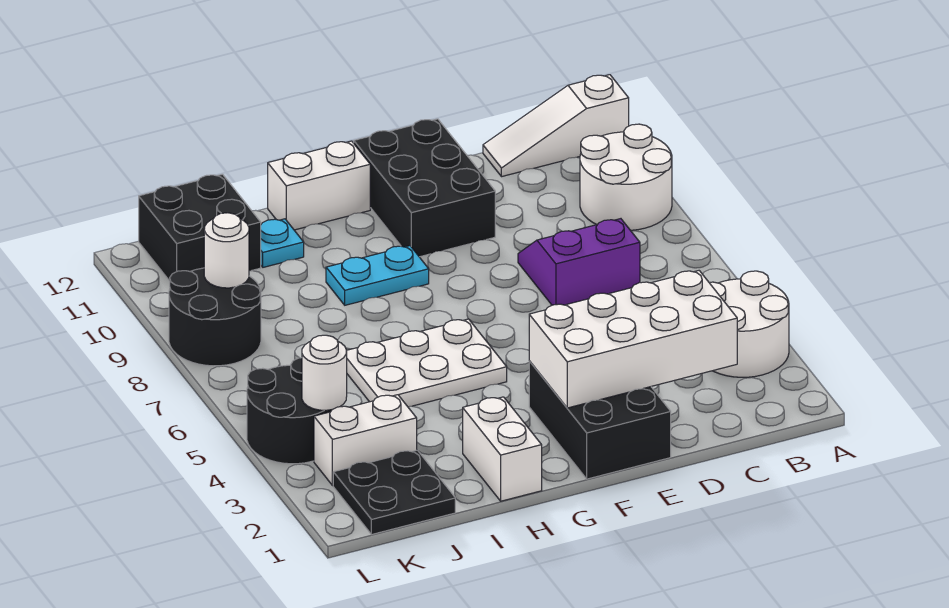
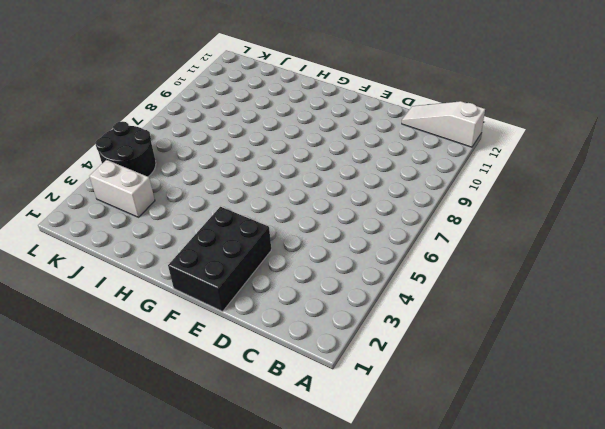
none -> white 2x2 round brick [709,271,789,377]
none -> white 2x2 round brick [580,124,672,230]
none -> purple 2x2 slope [518,219,640,305]

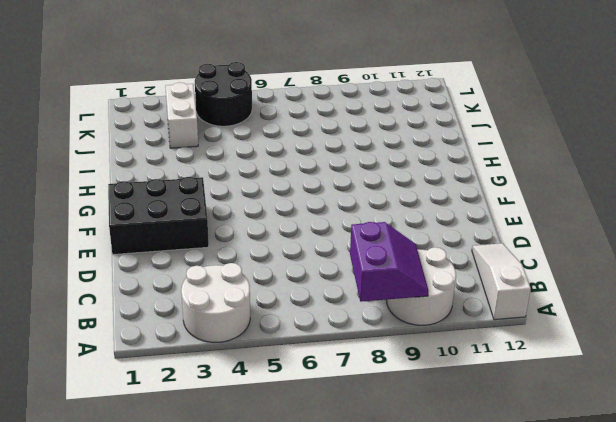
purple 2x2 slope [350,222,429,302] -> purple 2x2 slope moved to [518,219,640,305]
none -> black 2x3 brick [354,119,495,257]
none -> white 2x3 plate [347,319,507,407]
none -> cyan 1x2 plate [326,246,429,305]

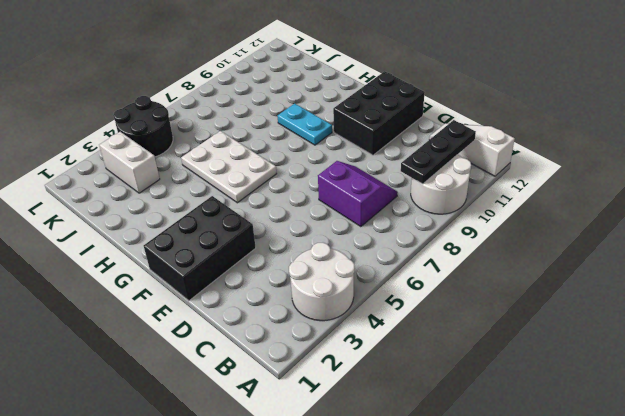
black 1x3 plate [401,120,476,184] -> none
none -> white 1x2 brick [268,141,370,230]
none -> white 1x2 brick [463,397,542,501]
none -> cyan 1x1 plate [261,219,304,267]

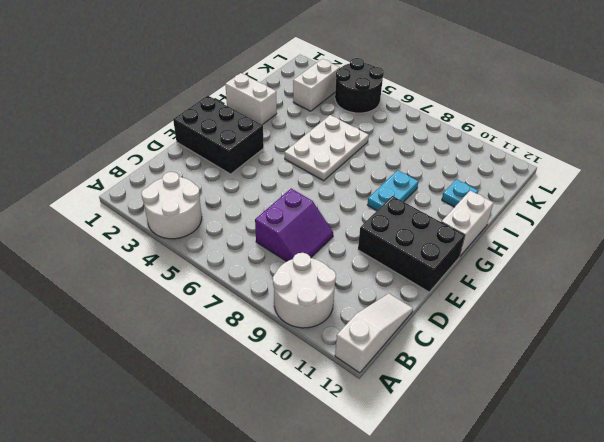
none -> black 2x2 plate [333,450,455,535]
none -> black 2x2 brick [139,174,261,281]
none -> black 2x2 round brick [169,268,261,366]

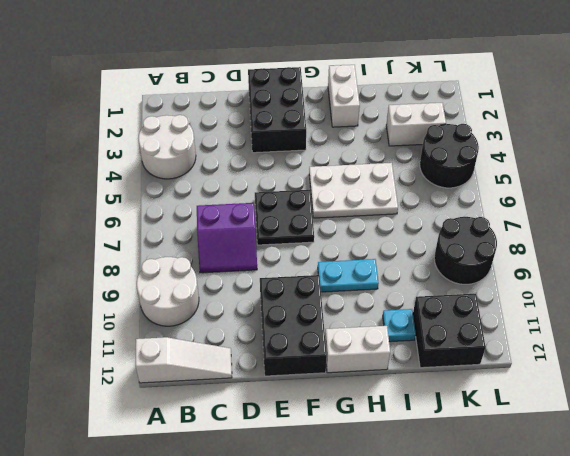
black 2x2 plate [255,190,314,245] -> black 2x2 plate moved to [333,450,455,535]
none -> white 2x4 brick [529,271,737,408]
none -> white 1x1 round brick [302,335,347,410]
none -> white 1x1 round brick [204,213,249,288]

